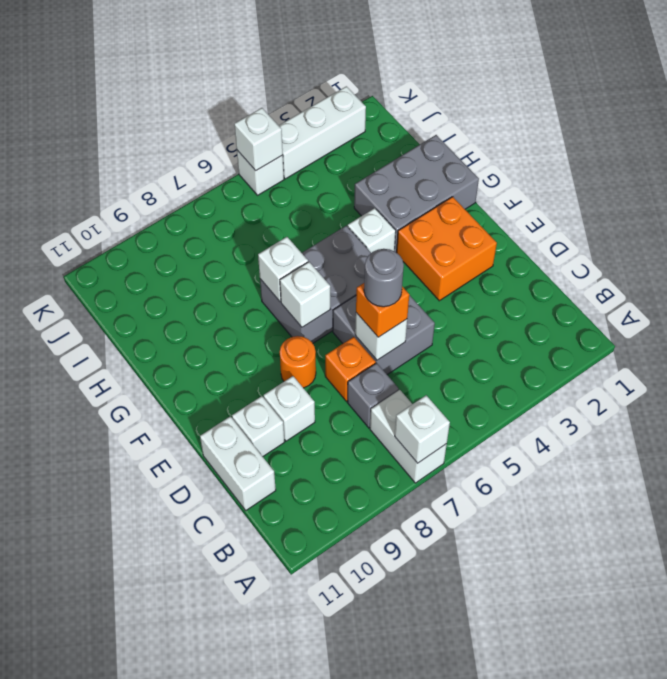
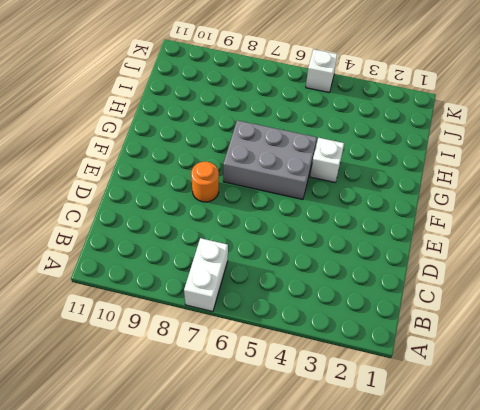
none -> grey 1x1 brick [347,363,399,428]
none -> white 1x2 brick [200,416,276,510]
none -> grey 2x2 brick [333,295,435,375]

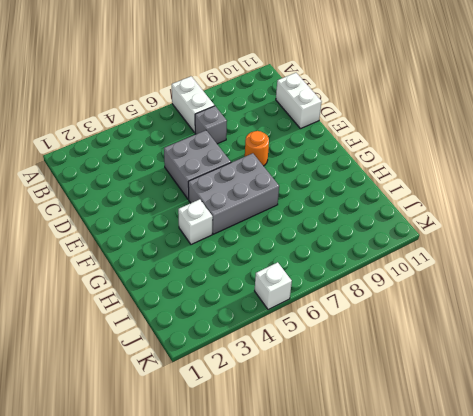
none -> orange 1x1 brick [325,337,376,401]
none -> white 1x1 brick [264,376,315,441]
none -> white 1x1 brick [232,396,285,457]

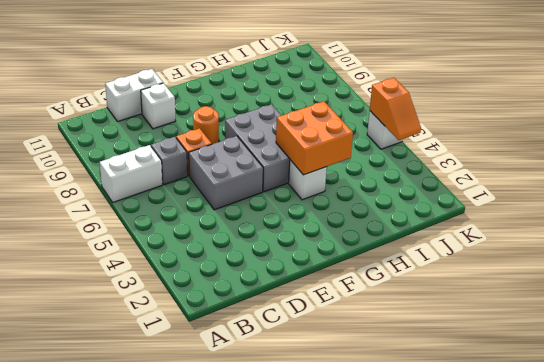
orange 2x2 brick [276,101,353,175] -> orange 2x2 brick moved to [397,197,497,301]
orange 1x2 slope [370,78,421,140] -> white 1x1 brick [234,108,283,171]
none -> white 1x1 brick [264,376,315,441]
none -> grey 2x3 brick [354,135,479,253]
none -> white 1x3 brick [279,86,366,179]

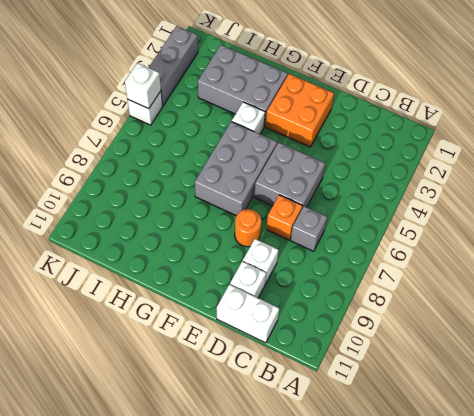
grey 2x3 brick [198,45,288,127] -> grey 2x3 brick turned to [354,135,479,253]
grey 1x3 brick [149,26,198,106] -> white 1x3 brick [279,86,366,179]
none -> white 1x2 brick [370,390,447,483]
none -> white 1x1 brick [395,395,450,463]
none -> white 1x1 brick [355,313,407,360]

